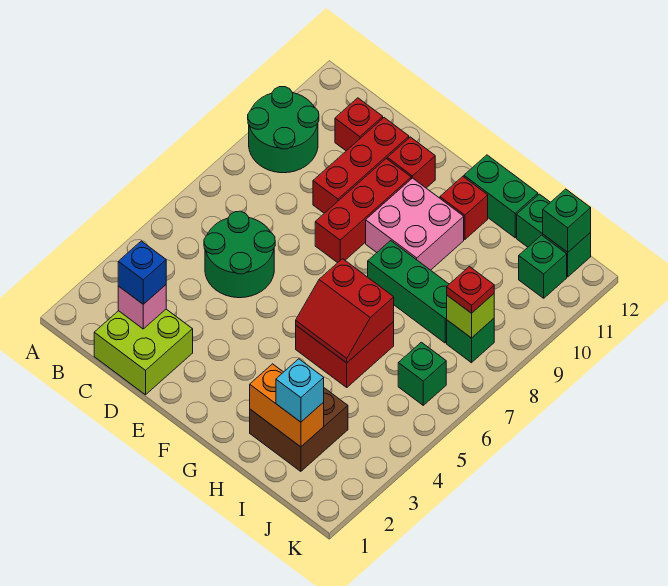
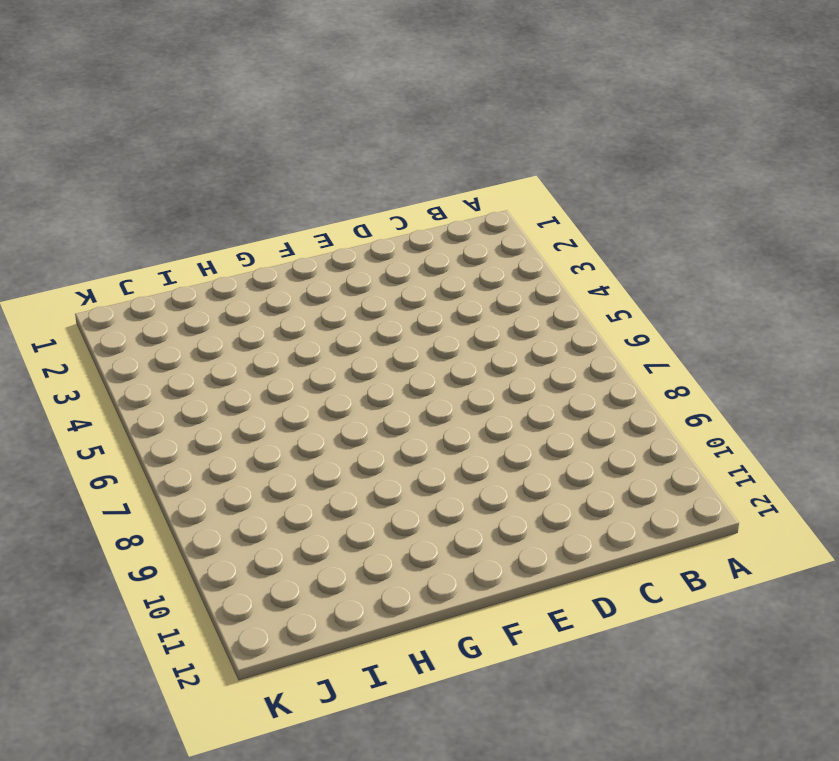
none -> green 2x2 round brick [248,87,319,173]
none -> lime 2x2 brick [94,309,193,395]
none -> green 2x2 round brick [204,211,275,298]

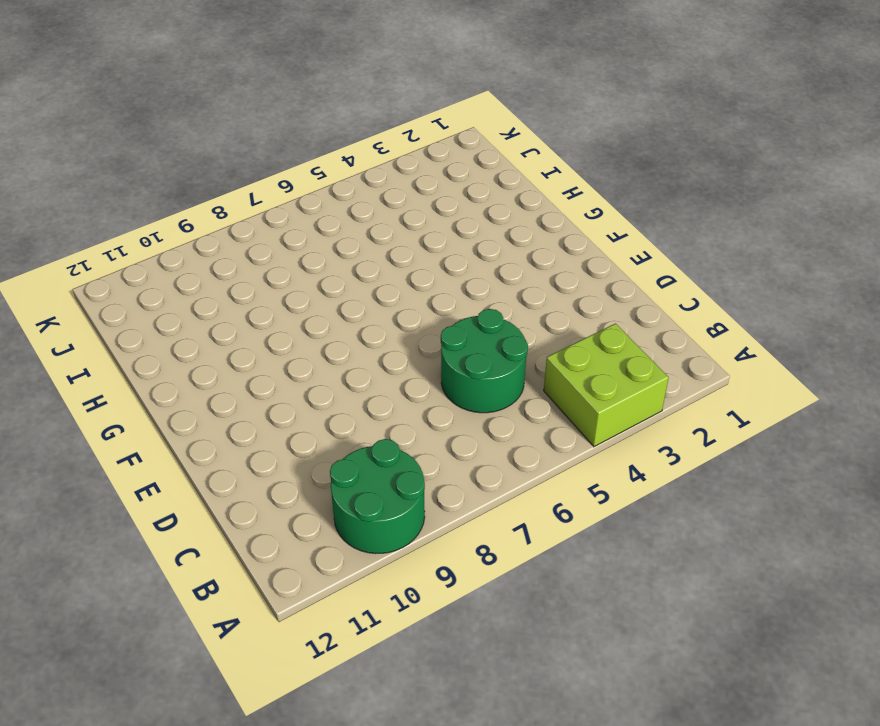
lime 2x2 brick [544,324,669,447] -> lime 2x2 brick moved to [94,309,193,395]
none -> red 1x1 brick [335,98,383,151]
none -> red 1x3 brick [313,118,409,213]
none -> red 1x3 brick [315,159,411,263]

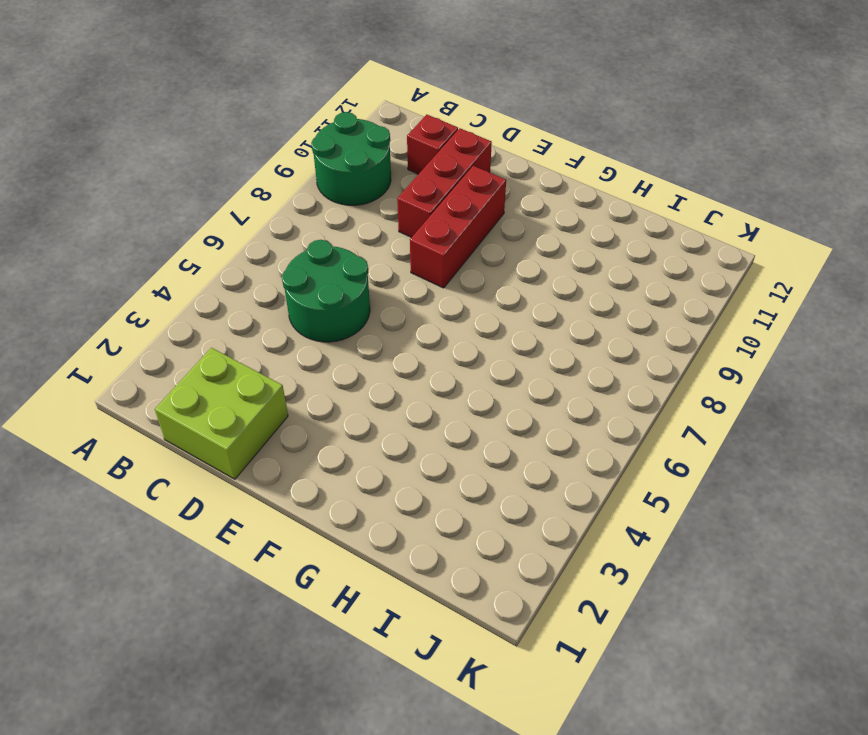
none -> red 1x1 brick [387,137,435,188]
none -> pink 2x2 brick [366,178,464,270]
none -> red 2x2 brick [296,322,394,387]

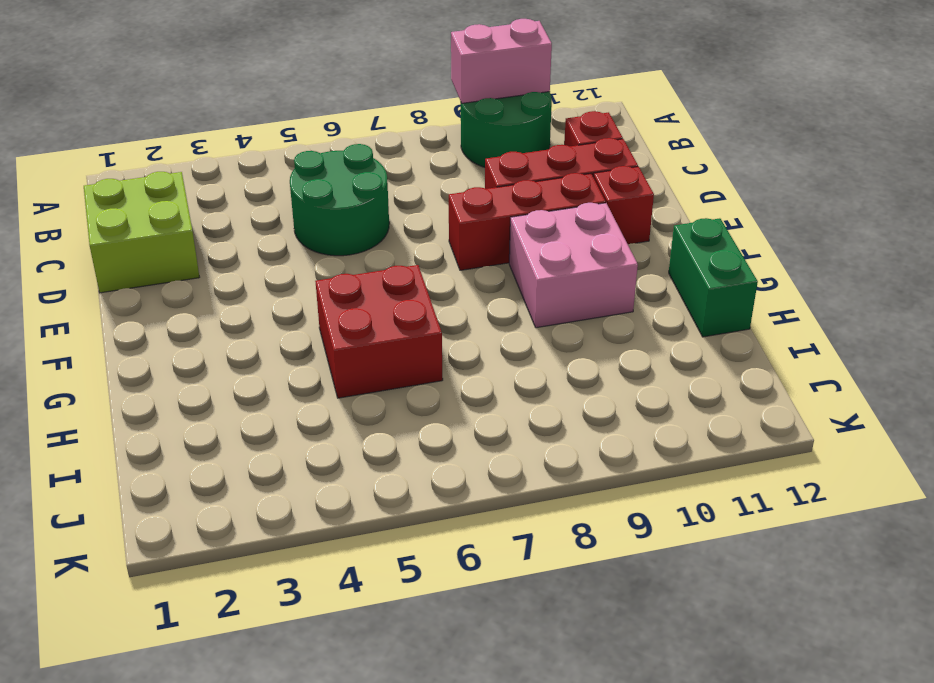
pink 1x2 brick [451,19,552,103] -> none
none -> green 1x3 brick [368,241,449,343]
none -> red 1x1 brick [440,176,488,239]
none -> brown 2x2 brick [250,388,348,471]

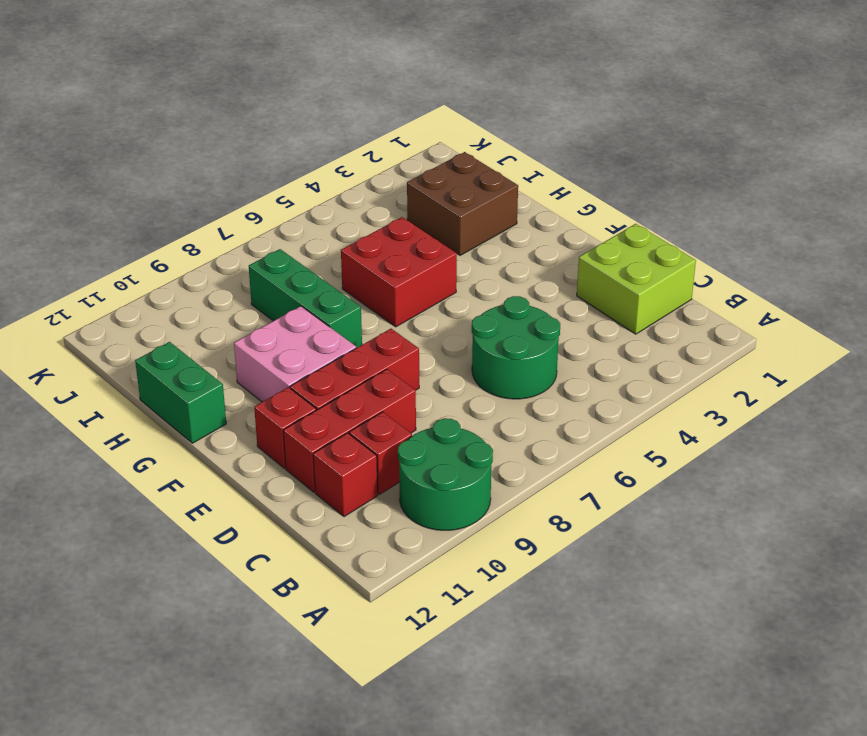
red 1x1 brick [349,412,412,494] -> red 1x1 brick moved to [440,176,488,239]
none -> green 1x2 brick [517,194,591,277]
none -> green 1x1 brick [398,342,446,405]
none -> green 1x1 brick [447,319,494,363]

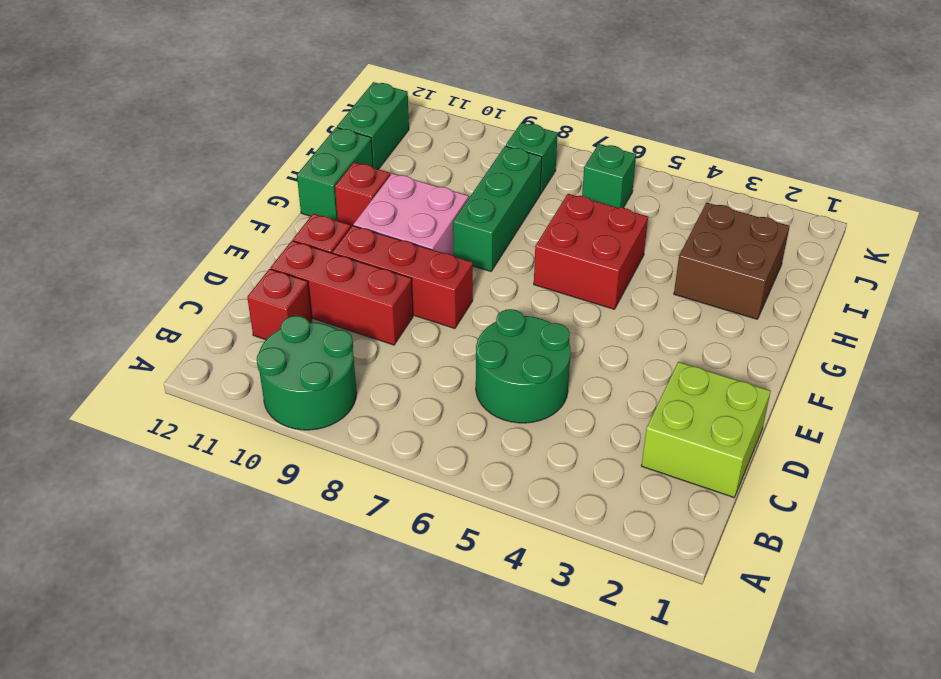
none -> green 1x1 brick [519,235,567,298]
none -> pink 1x1 brick [118,285,166,329]
none -> red 2x2 slope [296,259,394,363]

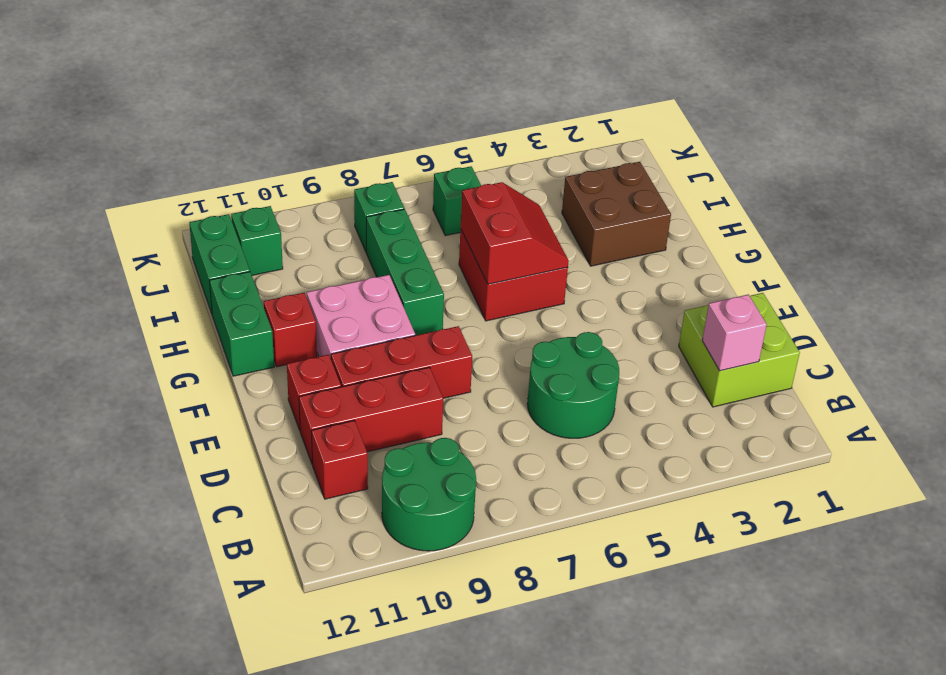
none -> orange 1x2 brick [250,364,324,447]
none -> lime 1x1 brick [447,294,494,338]
none -> green 1x1 brick [543,189,591,252]

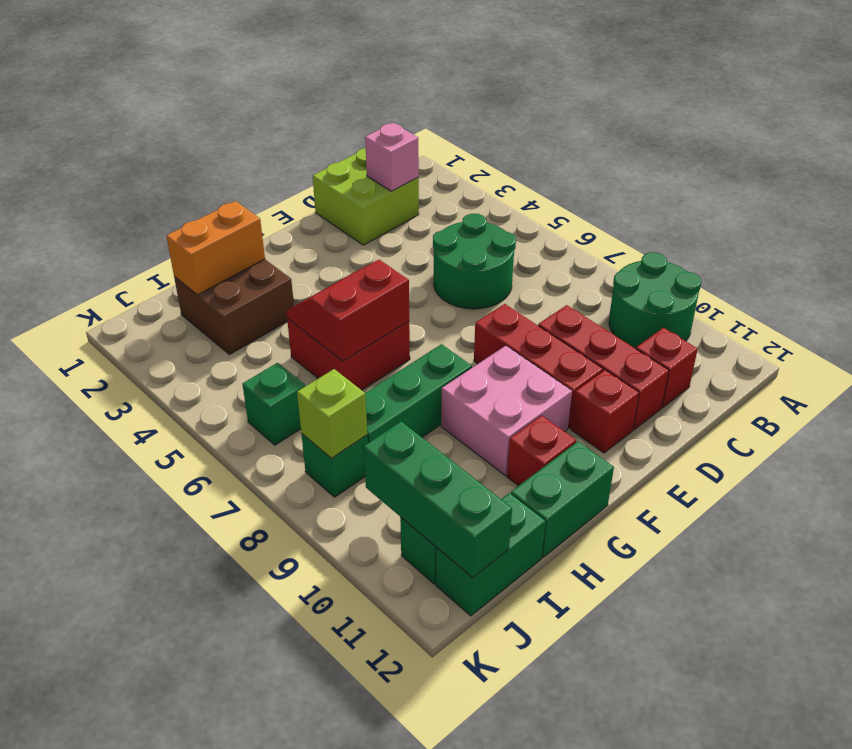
green 1x3 brick [364,422,512,577] -> green 1x1 brick [543,189,591,252]
none -> blue 1x1 brick [118,241,166,304]
none -> cyan 1x1 brick [276,359,324,422]
none -> red 1x1 plate [447,267,494,313]

